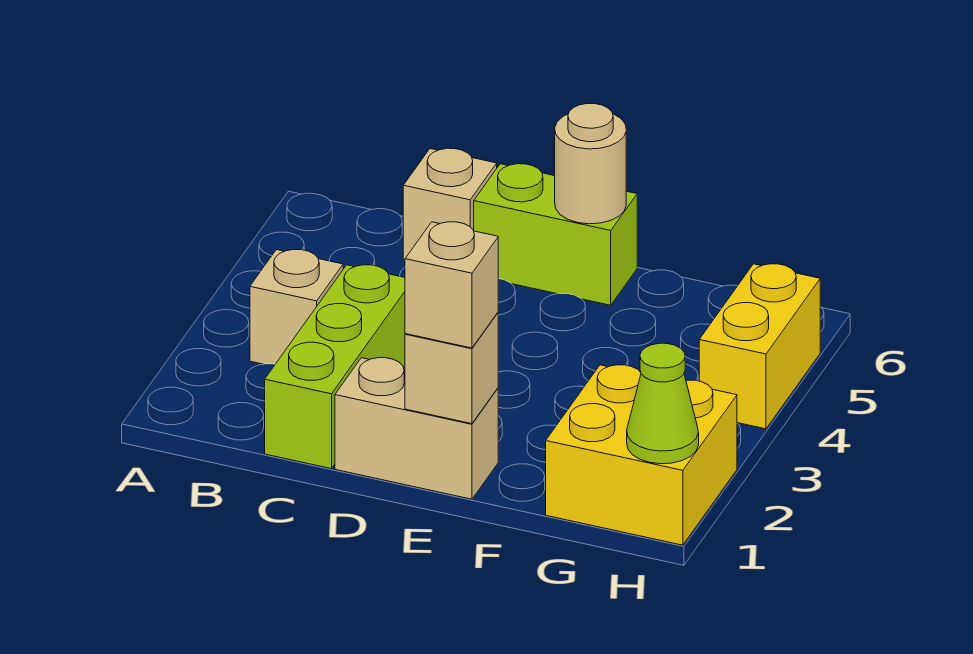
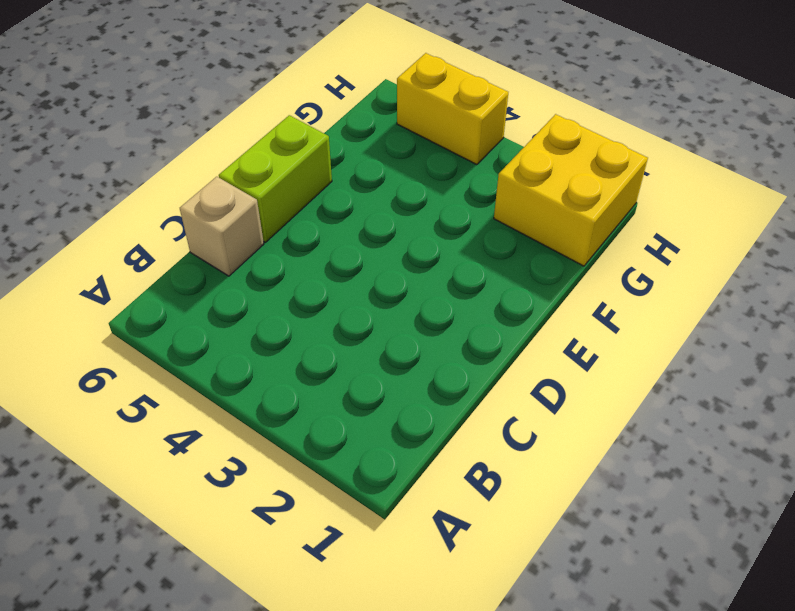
none -> tan 1x1 brick [250,250,343,364]
none -> lime 1x3 brick [265,265,405,469]

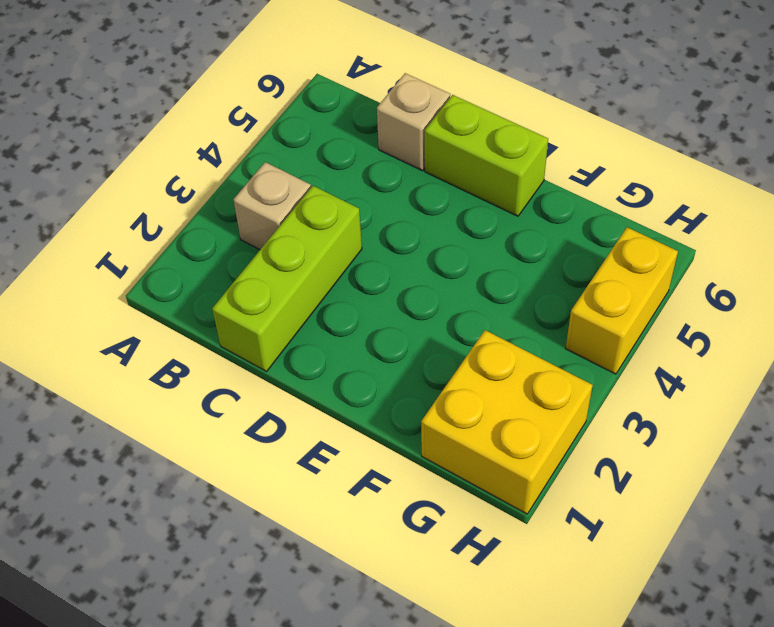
none -> tan 1x2 brick [335,358,498,499]
none -> tan 1x1 brick [405,313,498,424]

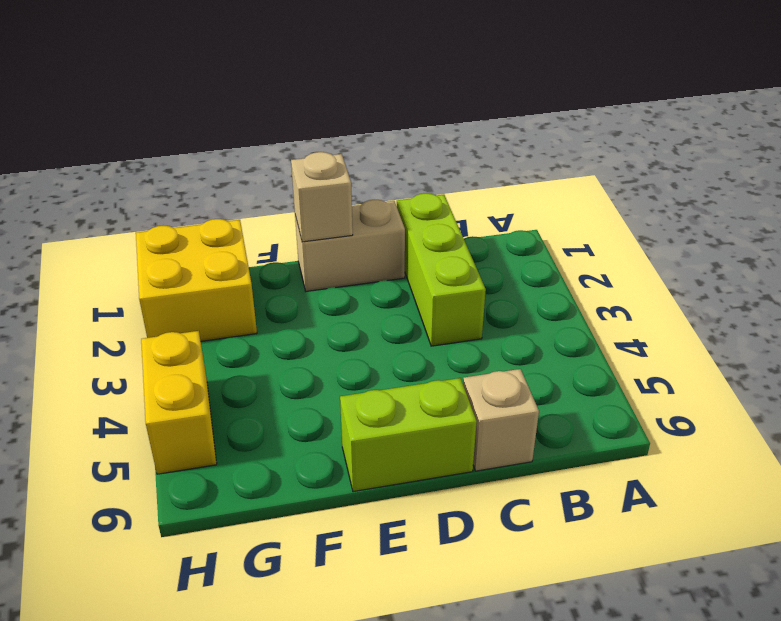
none -> tan 1x1 brick [250,250,343,364]
none -> tan 1x1 round brick [555,104,626,224]

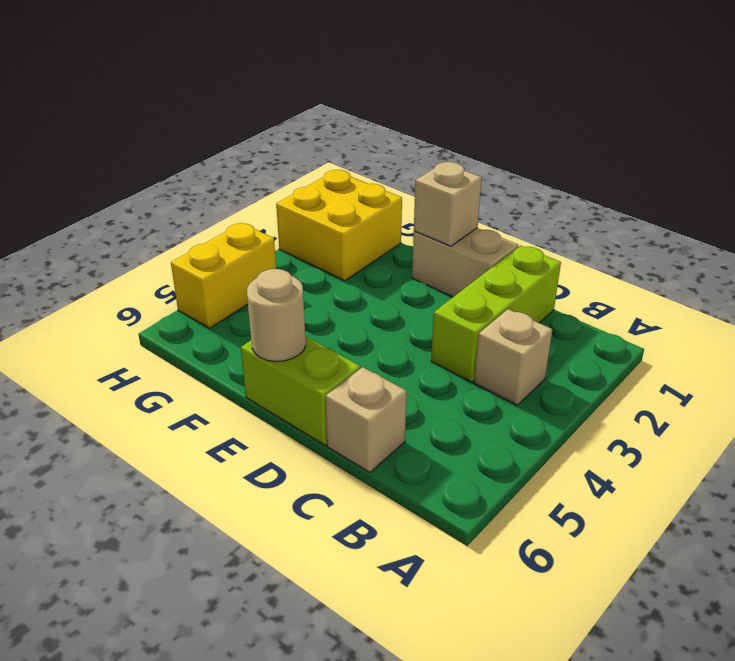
none -> lime 1x1 cone [627,343,699,464]
none -> tan 1x1 brick [405,222,498,348]

